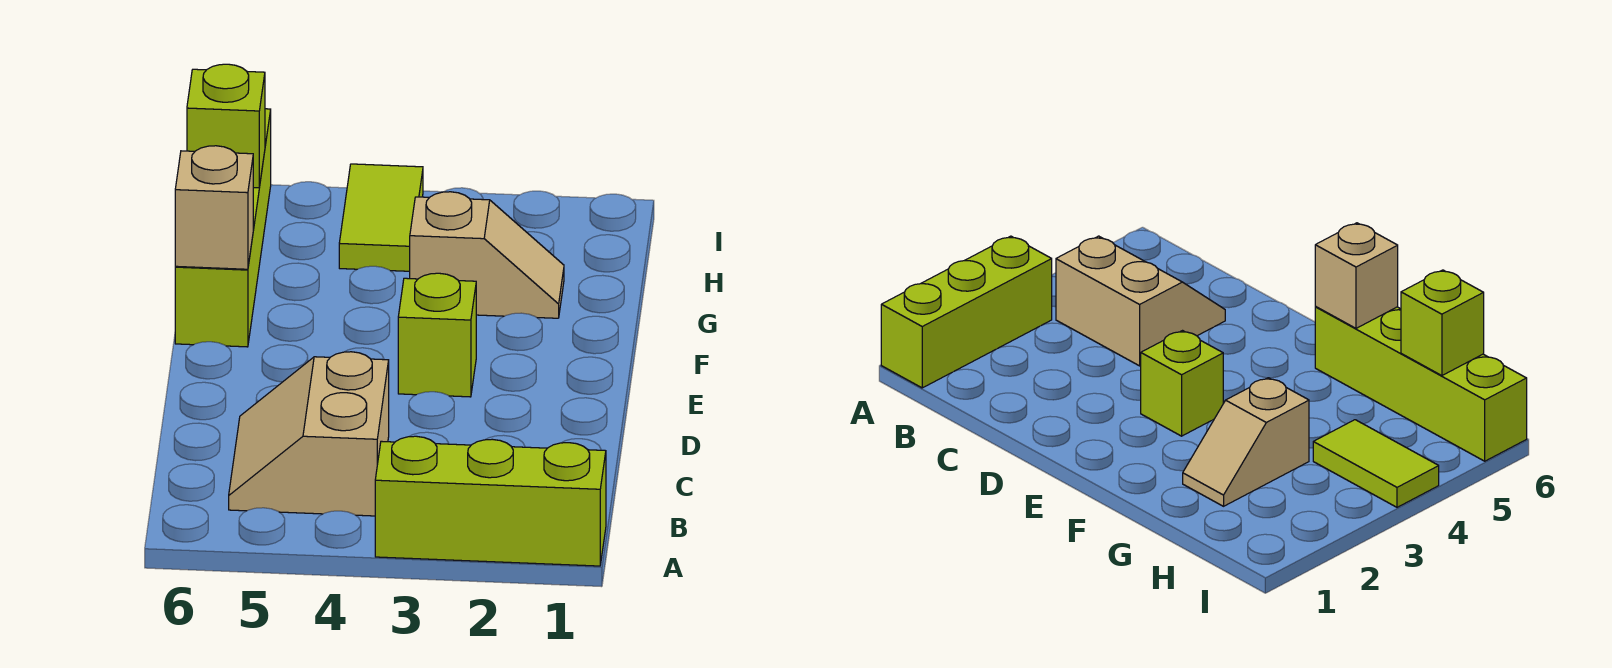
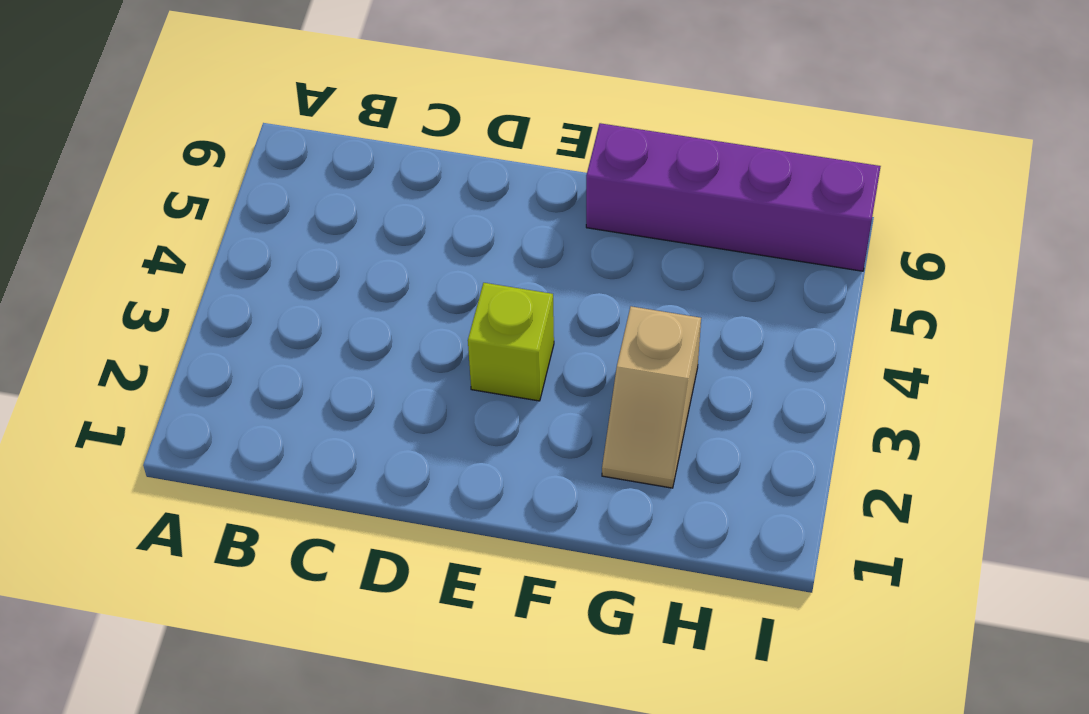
purple 1x4 brick [586,123,881,271] -> lime 1x4 brick [175,109,271,347]
none -> lime 1x3 brick [375,436,606,566]
none -> tan 2x2 slope [229,352,389,516]

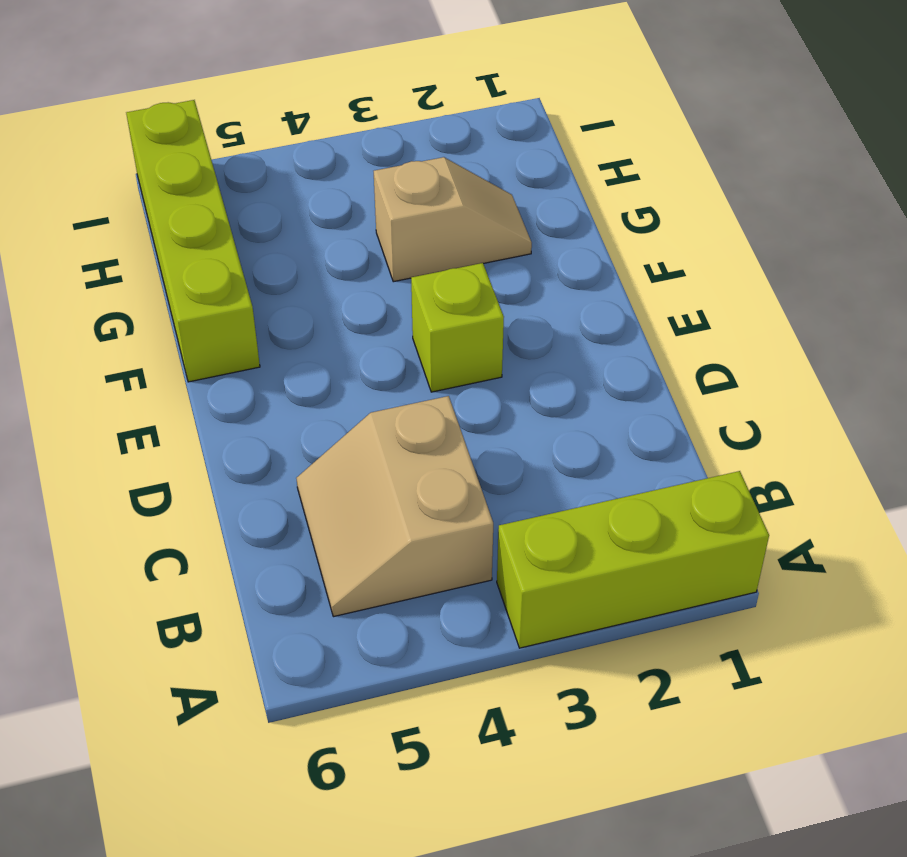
none -> lime 1x2 tile [339,164,423,271]
none -> tan 1x1 brick [175,146,253,269]

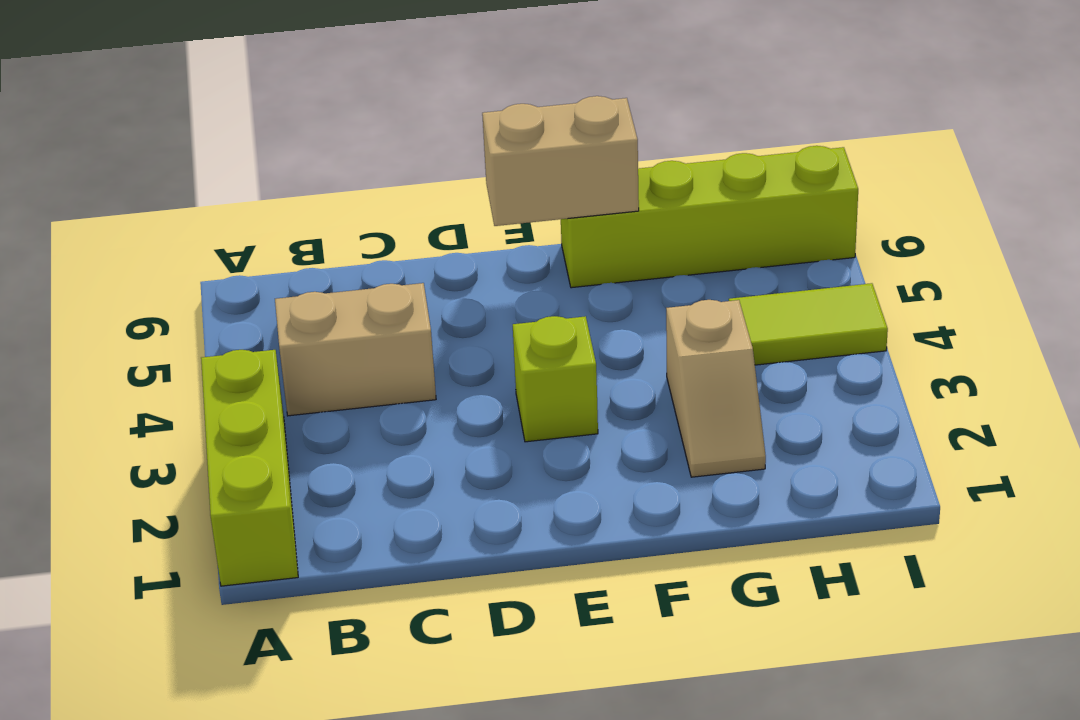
tan 1x2 brick [482,96,639,226] -> tan 1x1 brick [175,146,253,269]
none -> lime 1x1 brick [187,64,265,188]

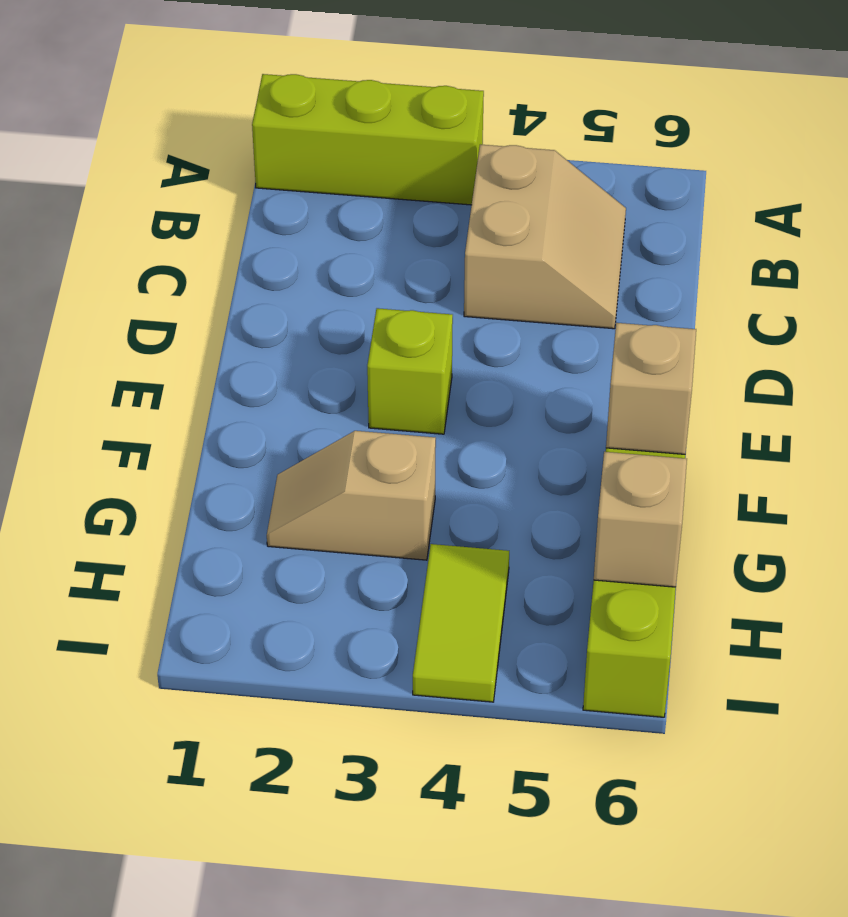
tan 1x1 brick [594,452,687,587] -> lime 1x1 brick [187,64,265,188]

